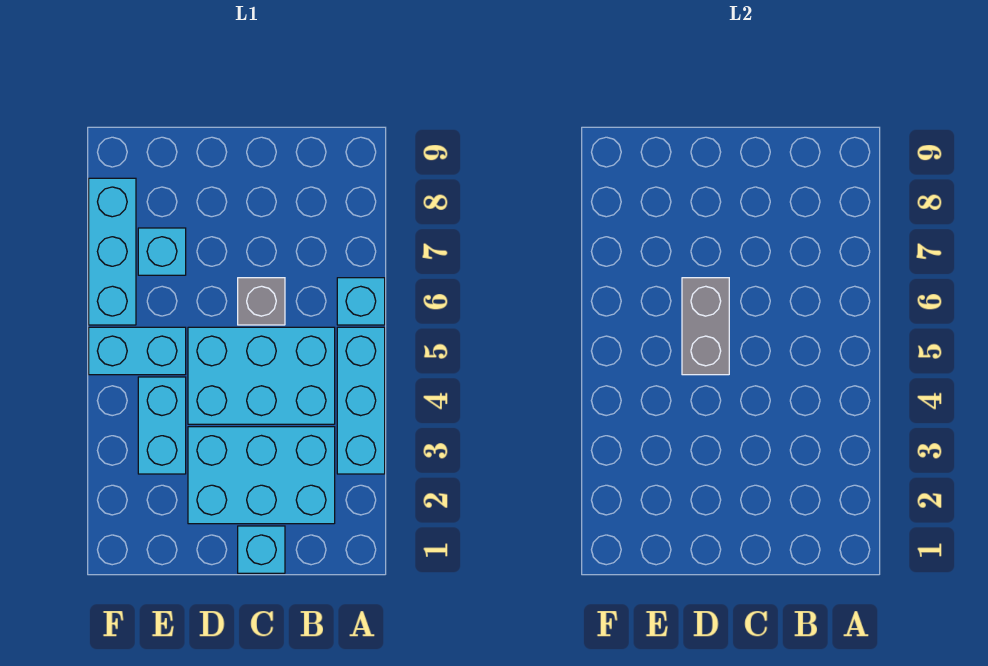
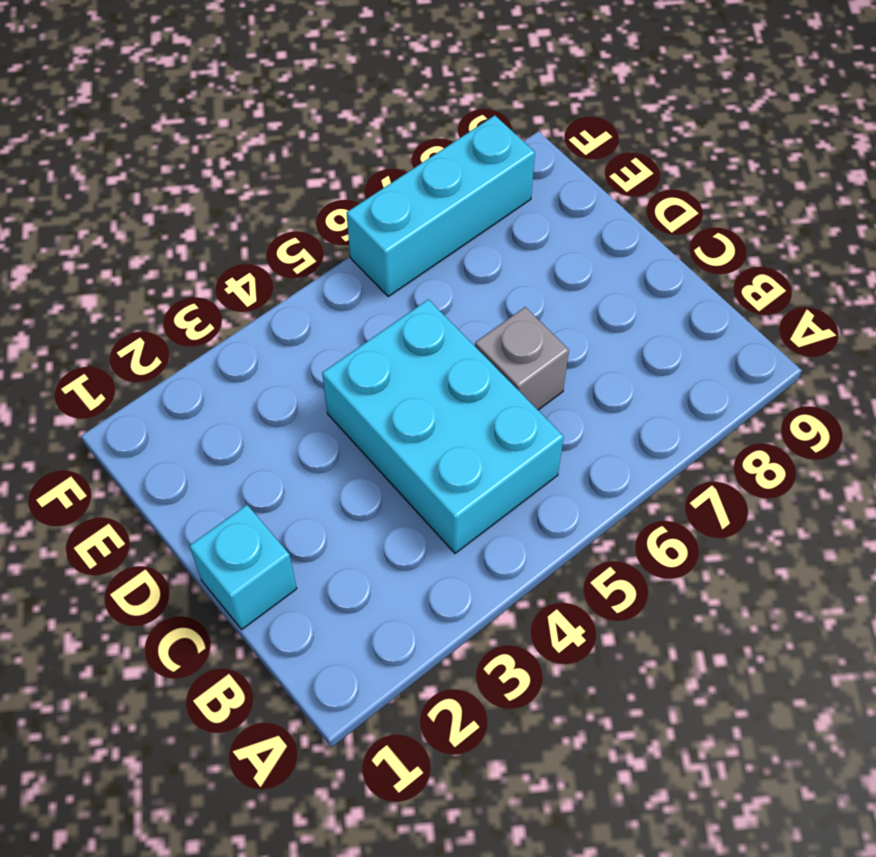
none -> cyan 1x3 brick [337,327,385,474]
none -> cyan 1x1 brick [337,278,385,325]

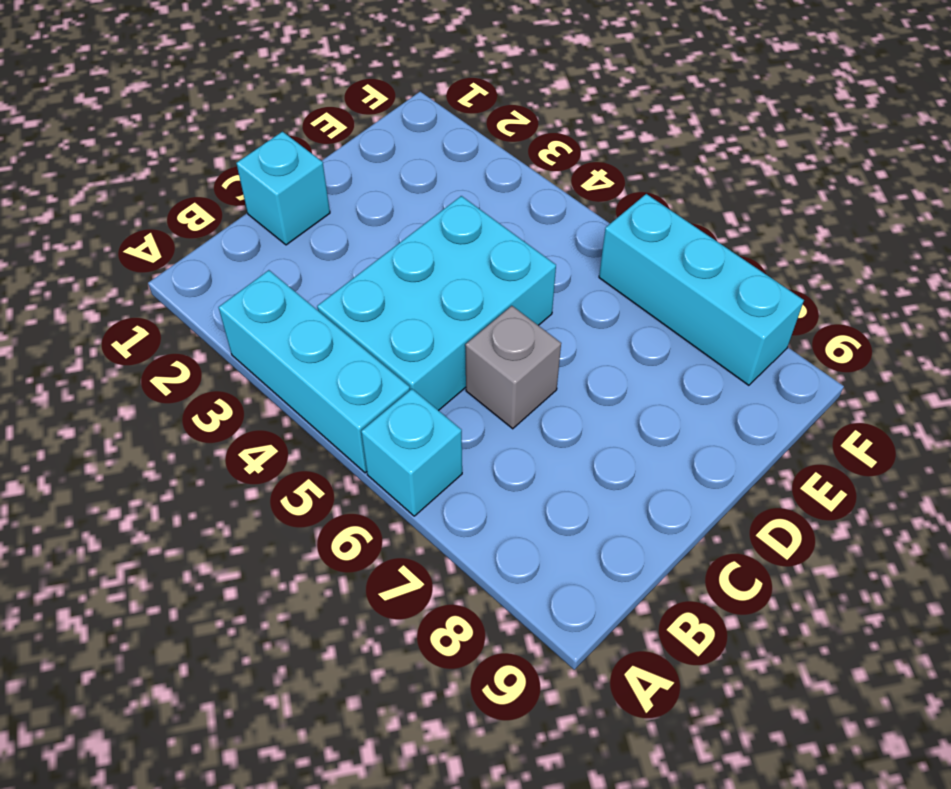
none -> cyan 2x3 brick [188,427,335,524]
none -> cyan 1x2 brick [138,377,186,474]

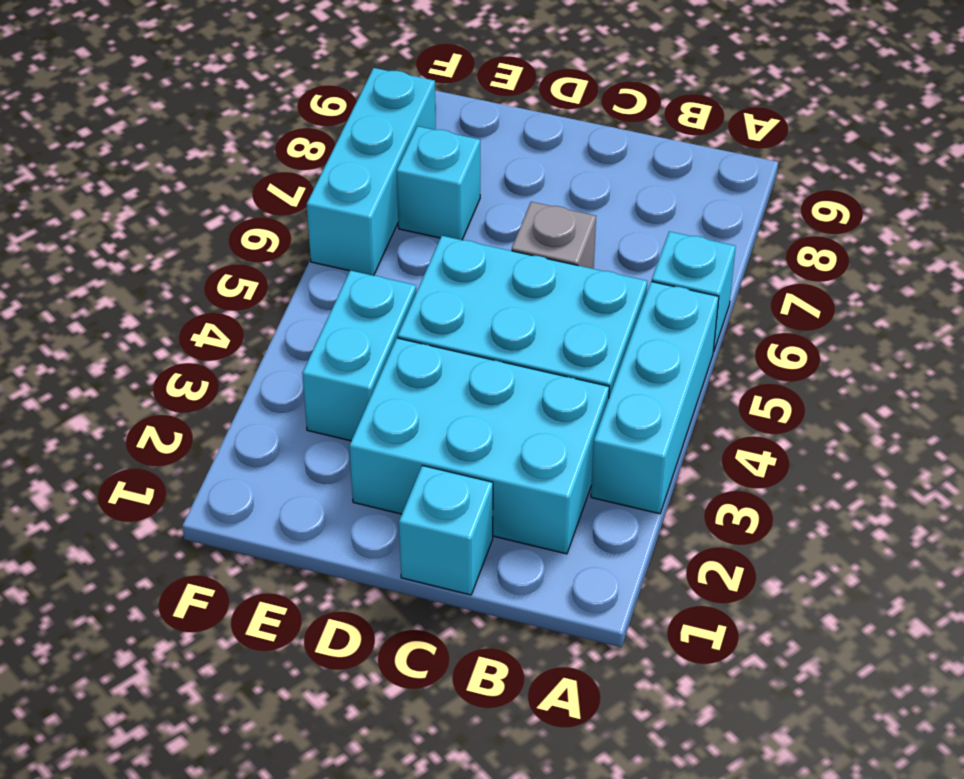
none -> cyan 1x2 brick [89,327,186,375]
none -> grey 1x2 brick [682,278,729,375]

